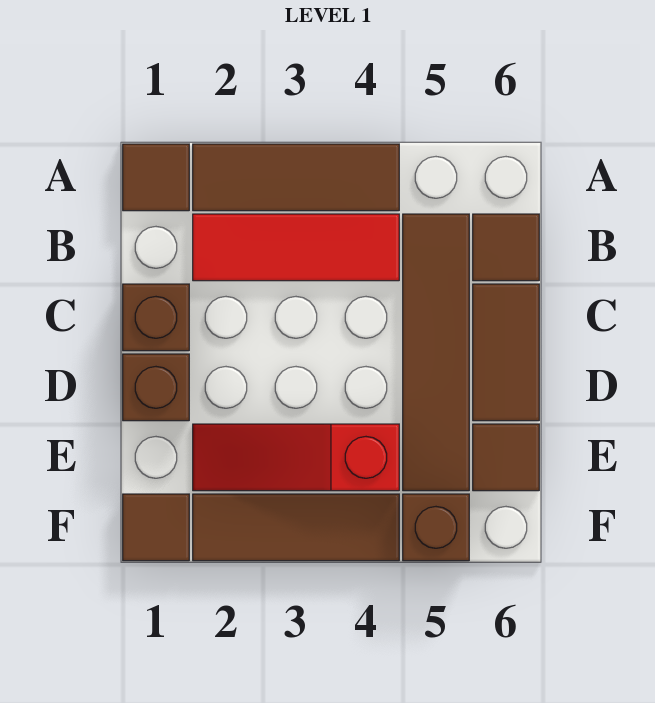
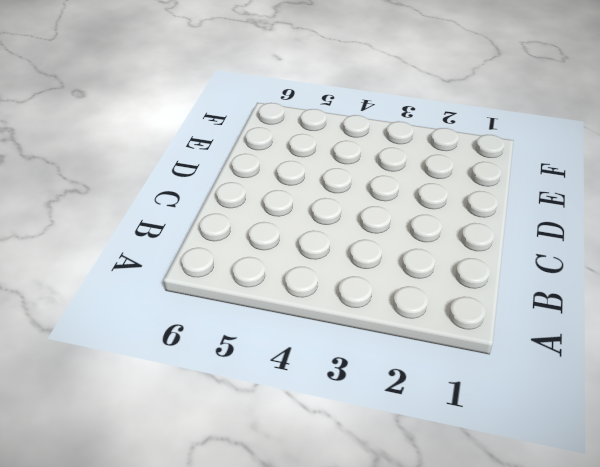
none -> brown 1x1 tile [123,144,189,211]
none -> brown 1x3 tile [193,144,399,211]
none -> red 1x3 tile [193,214,399,281]

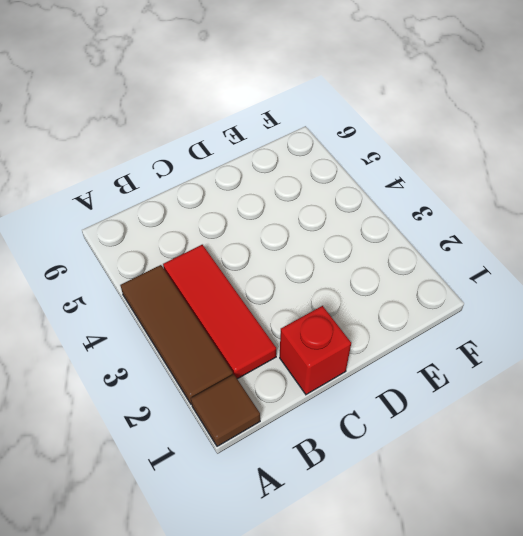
red 1x1 brick [280,306,351,395] -> brown 1x1 brick [123,284,189,351]
none -> brown 1x4 tile [403,214,469,491]
none -> brown 1x1 tile [473,214,539,281]
none -> brown 1x2 tile [473,284,539,421]

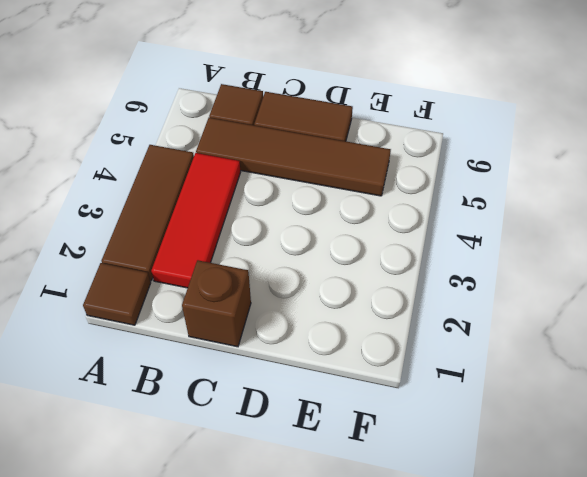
none -> brown 1x1 brick [123,354,189,421]
none -> red 1x3 slope [193,424,399,491]
none -> brown 1x1 tile [473,424,539,491]

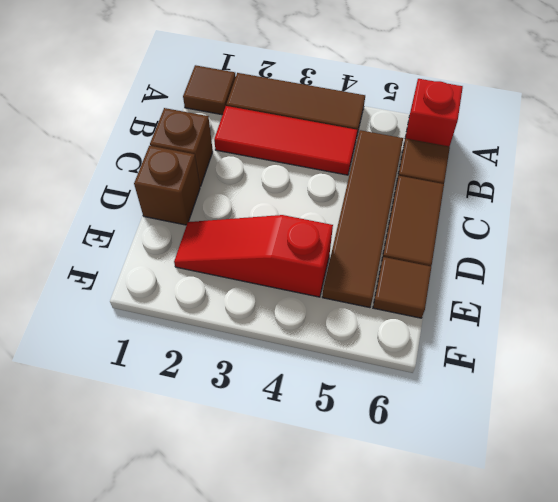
red 1x1 brick [404,79,463,146] -> none
none -> brown 1x1 tile [123,494,189,561]
none -> brown 1x3 tile [193,494,399,561]
none -> brown 1x1 brick [403,494,469,561]

